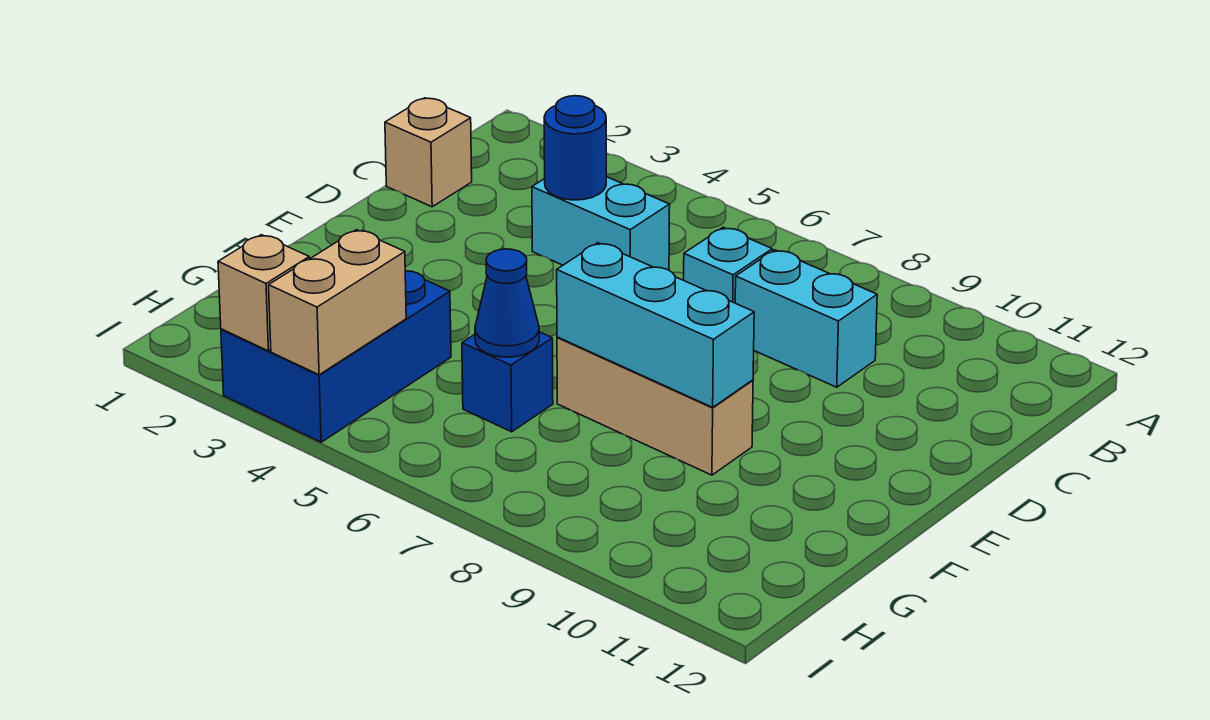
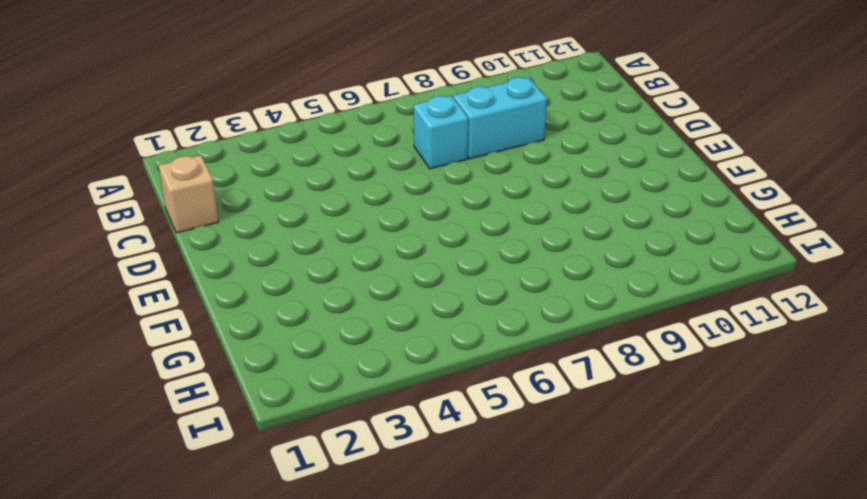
none -> cyan 1x2 brick [532,177,670,270]
none -> tan 1x3 brick [557,337,753,475]
none -> blue 2x3 brick [221,271,451,442]

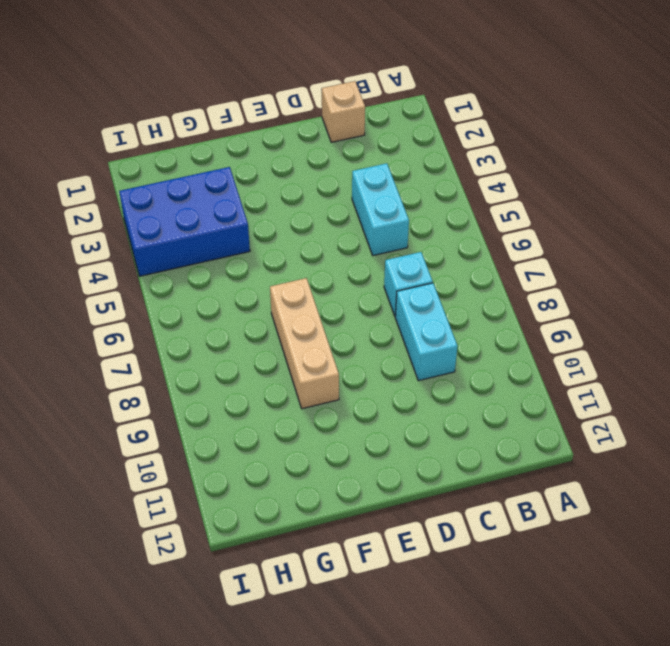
none -> blue 1x1 brick [462,332,553,432]
none -> blue 1x1 round brick [544,96,606,200]
none -> cyan 1x3 brick [557,243,754,407]

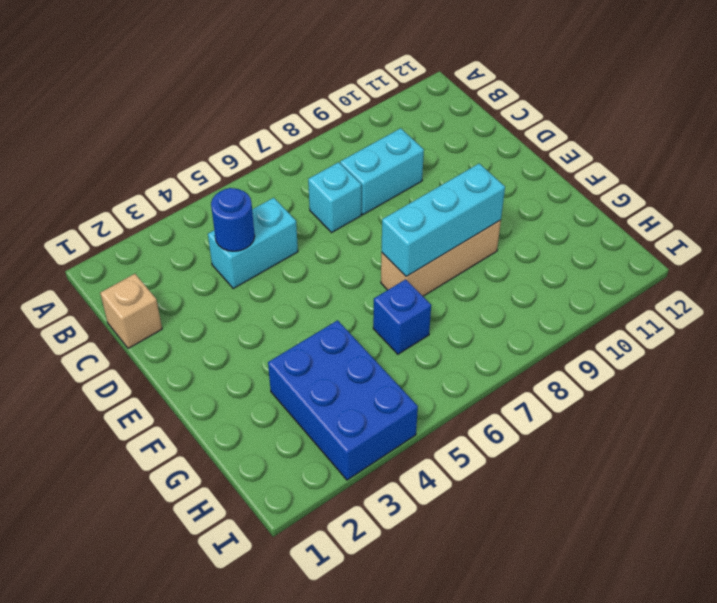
none -> blue 1x1 cone [475,249,539,357]
none -> tan 1x2 brick [269,230,406,375]
none -> tan 1x1 brick [218,235,309,351]

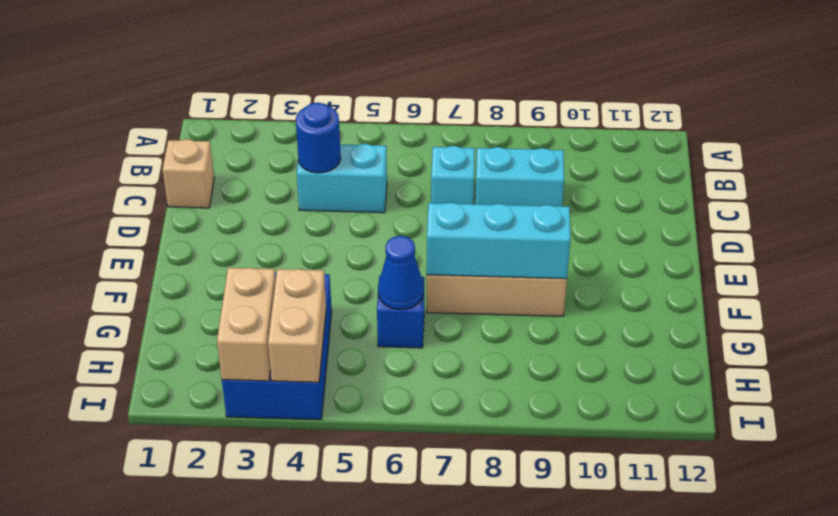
tan 1x2 brick [217,268,276,381] -> tan 1x1 brick [218,235,309,351]

